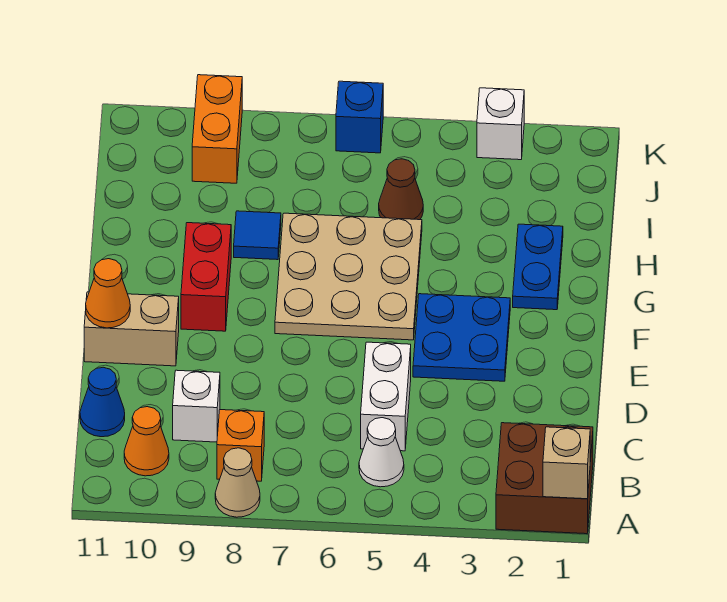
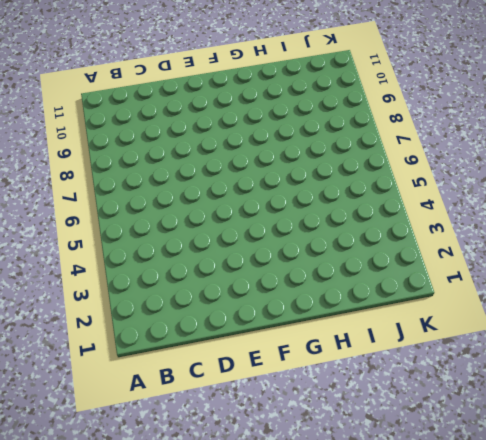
none -> brown 2x2 brick [496,423,593,534]
none -> tan 1x1 cone [215,448,260,517]
none -> white 1x1 cone [359,418,404,487]

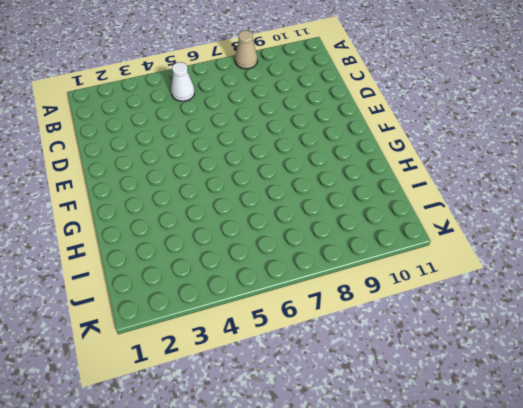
none -> brown 2x2 brick [496,423,593,534]
none -> orange 1x1 brick [217,410,264,481]
none -> orange 1x1 cone [124,407,169,476]

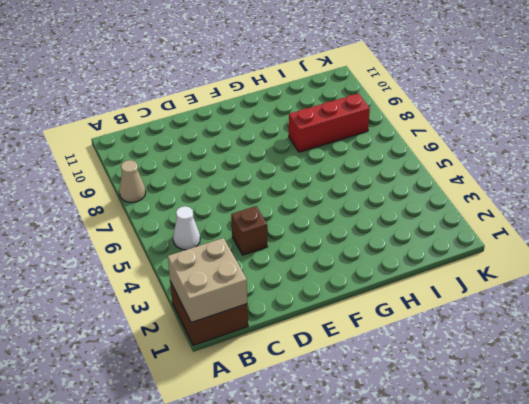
tan 2x2 brick [168,238,247,322] -> tan 1x1 brick [543,427,590,499]
brown 1x1 brick [231,206,267,255] -> none
red 1x3 brick [289,93,370,152] -> blue 1x1 tile [234,211,281,260]
none -> orange 1x1 brick [217,410,264,481]
none -> orange 1x1 cone [124,407,169,476]
none -> white 1x2 brick [361,342,411,451]

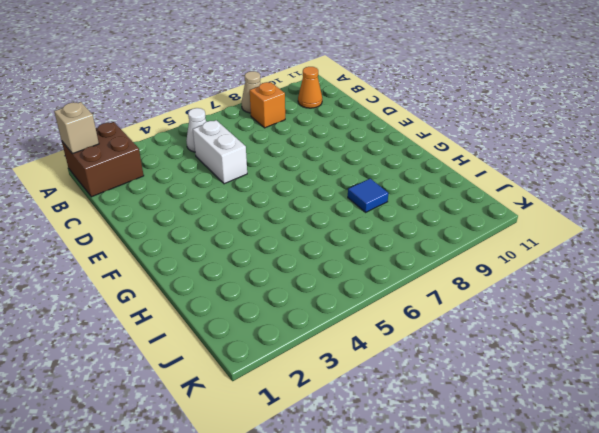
none -> white 1x1 brick [173,370,220,442]
none -> blue 1x1 cone [80,367,125,437]
none -> blue 2x2 plate [413,294,510,381]

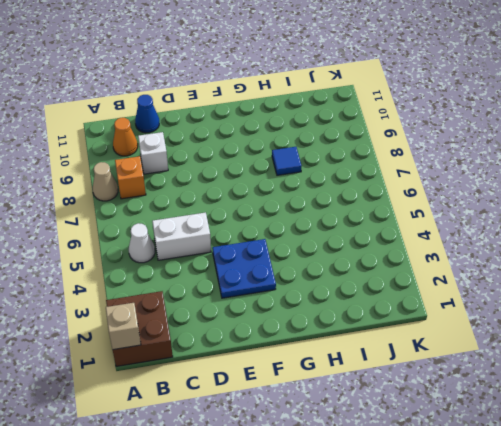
none -> tan 1x2 brick [84,292,179,366]
none -> tan 3x3 plate [275,213,422,340]
none -> red 1x2 brick [181,223,231,331]

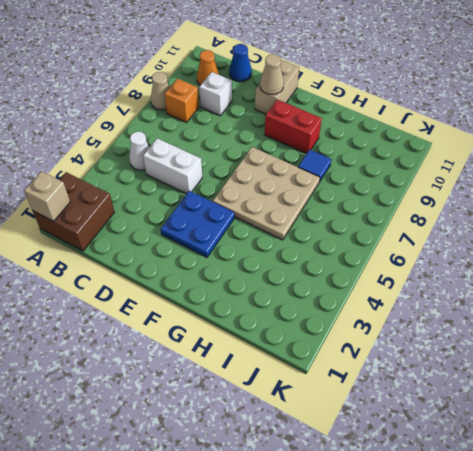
tan 1x1 cone [260,54,284,95] -> none
none -> blue 1x2 plate [513,224,563,310]
none -> brown 1x1 cone [379,159,423,220]
none -> orange 1x2 brick [192,75,242,183]

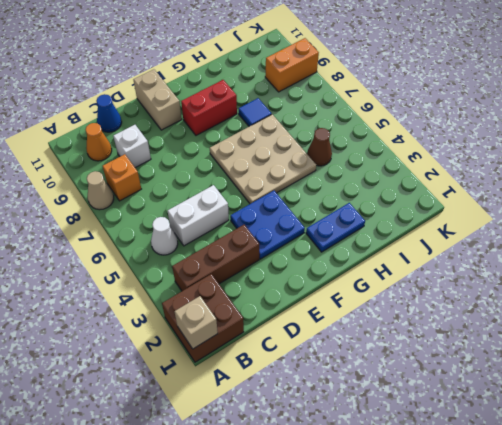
brown 1x3 brick [172,225,259,291] -> none
none -> white 1x1 brick [477,88,524,160]
none -> blue 1x1 brick [336,81,383,153]
none -> orange 1x1 cone [86,259,130,328]

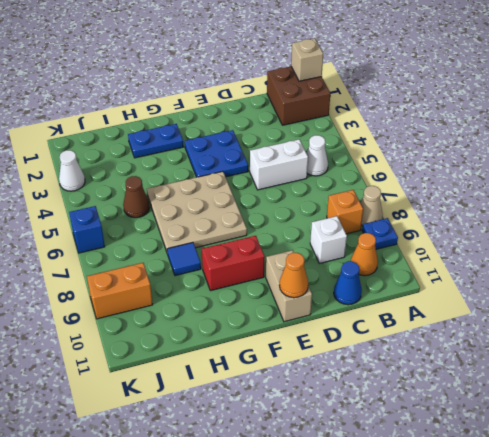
blue 1x1 plate [362,218,398,249] -> none
white 1x1 cone [59,150,85,191] -> white 1x1 brick [477,88,524,160]

